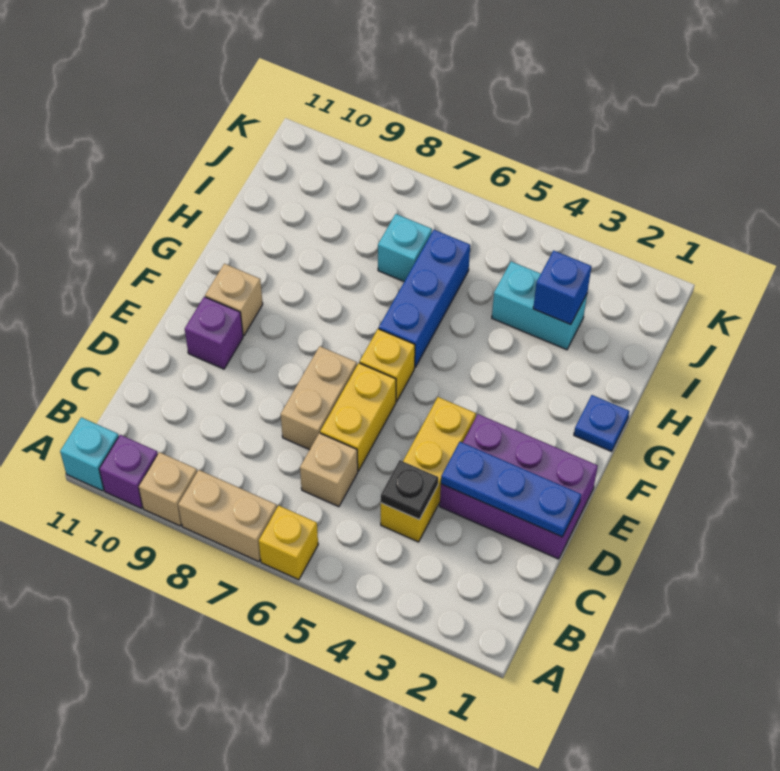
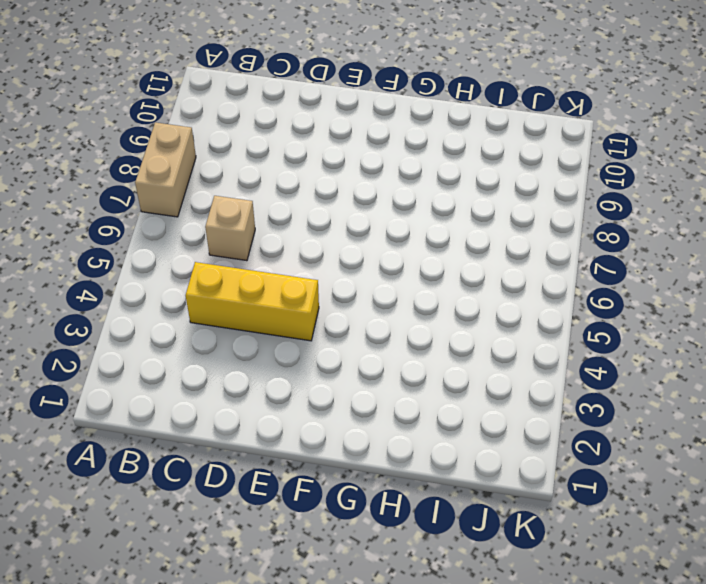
none -> yellow 1x1 brick [259,506,318,580]
none -> tan 1x1 brick [139,452,197,526]
none -> purple 1x1 brick [99,435,158,508]

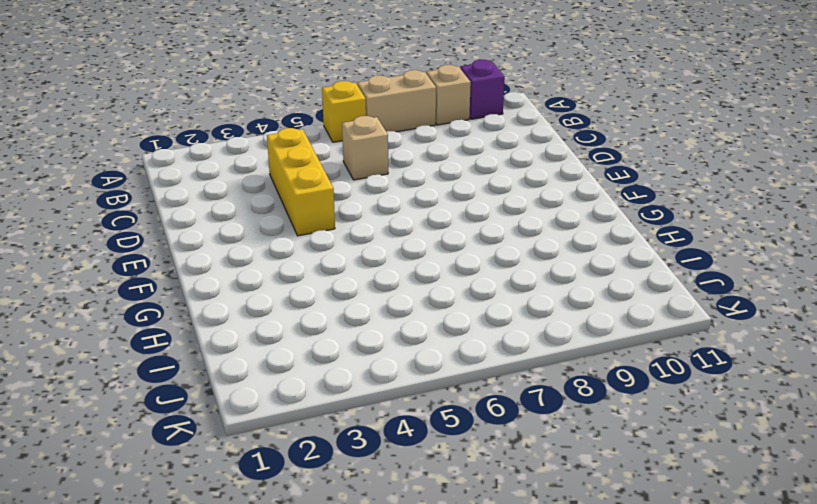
none -> cyan 1x1 brick [60,417,119,491]
none -> purple 2x3 brick [440,414,598,559]
none -> yellow 1x2 brick [320,363,396,471]

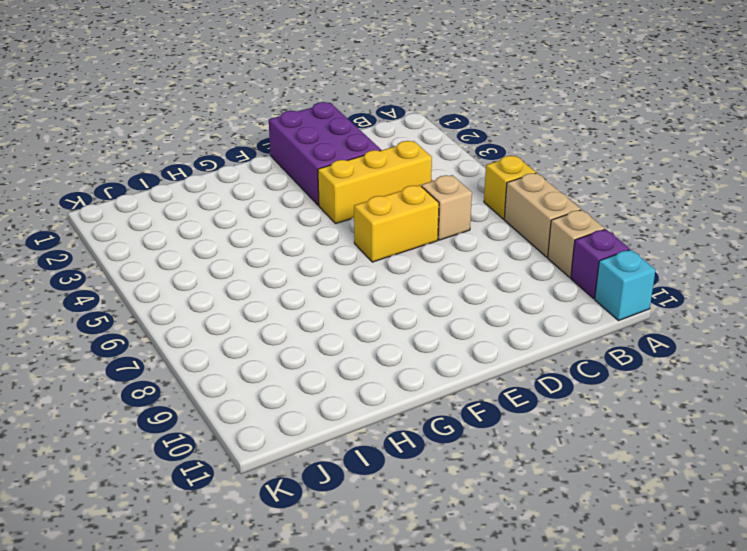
none -> tan 1x2 brick [281,346,357,450]
none -> purple 1x1 brick [185,297,243,369]
none -> yellow 1x1 brick [360,329,415,401]

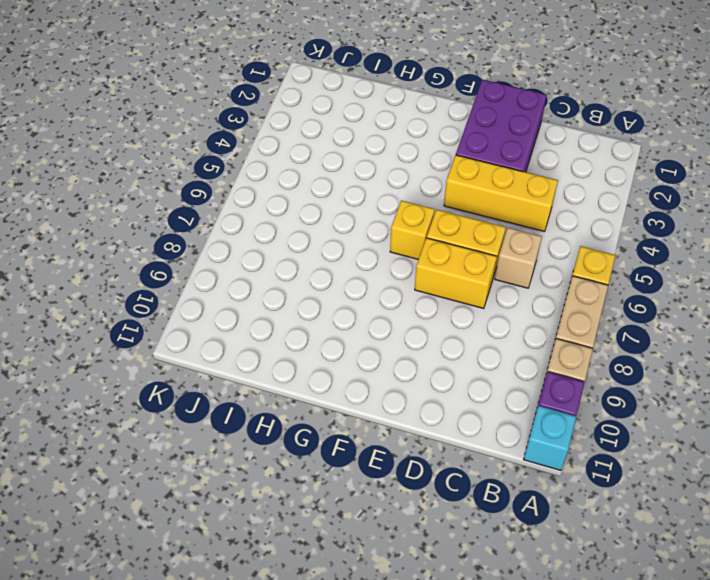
yellow 1x2 brick [415,238,497,309] -> tan 1x2 brick [281,346,357,450]
none -> purple 1x1 brick [185,297,243,369]
none -> tan 1x1 brick [205,264,263,336]
none -> blue 1x1 plate [574,395,629,451]

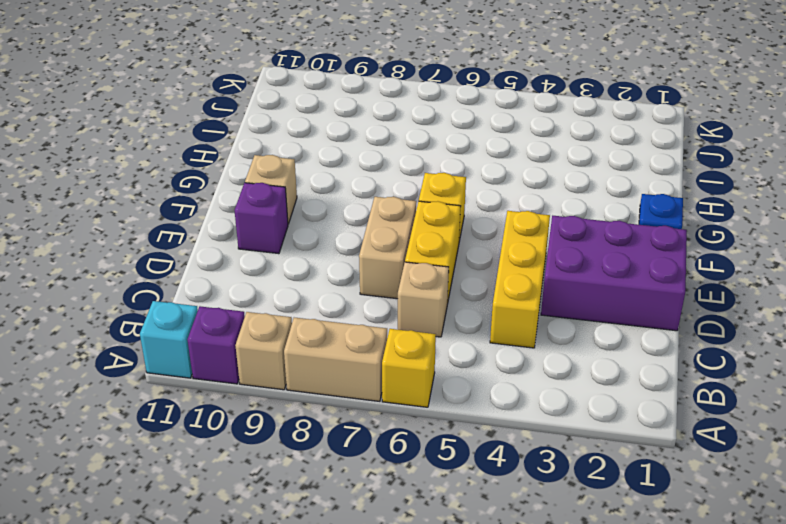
none -> blue 1x3 brick [379,230,470,367]
none -> cyan 1x2 brick [492,262,587,350]
none -> cyan 1x1 brick [378,214,432,281]

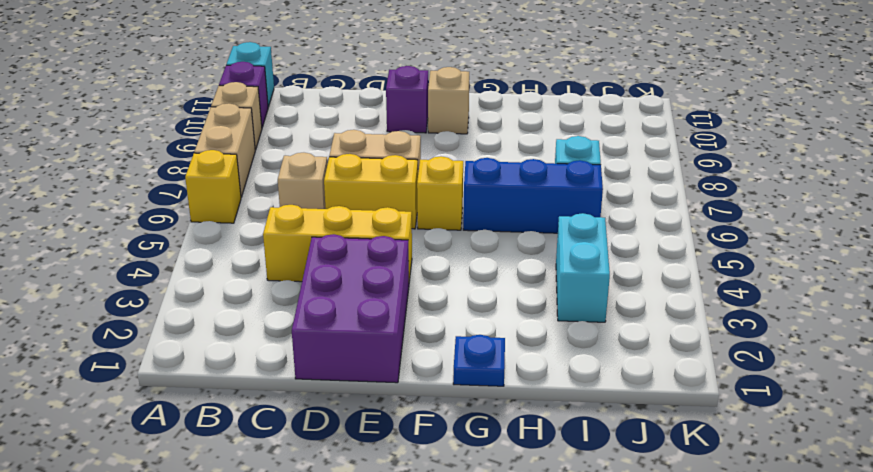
none -> black 1x1 plate [381,460,438,520]
none -> blue 1x3 plate [441,442,581,537]
none -> blue 1x1 brick [533,251,591,325]

